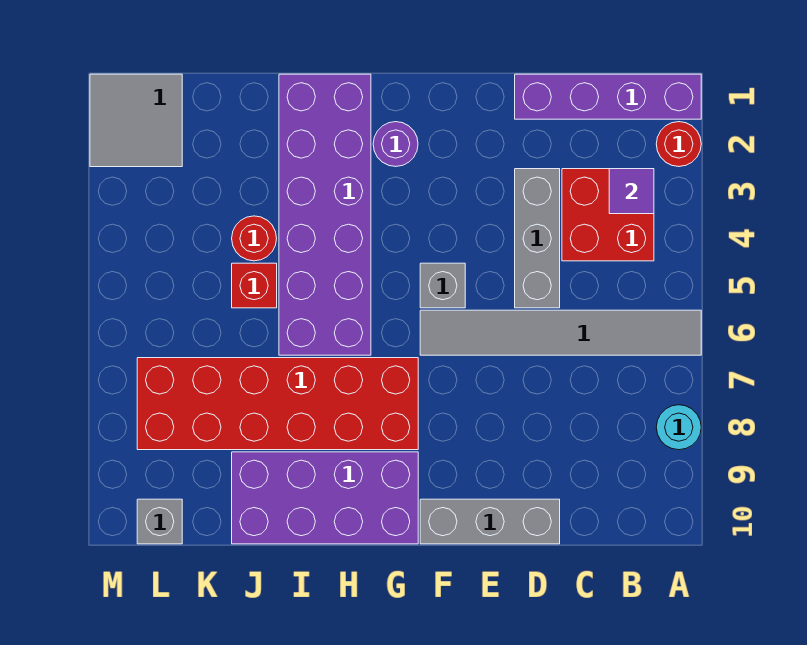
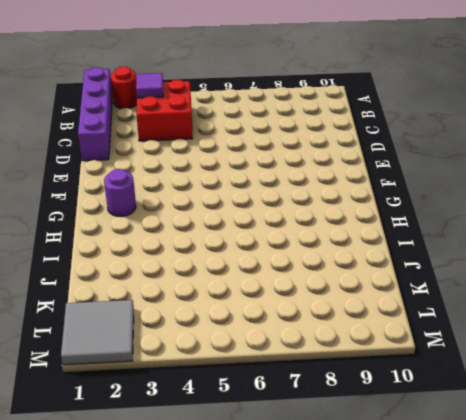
none -> grey 1x6 tile [420,310,701,355]
none -> cyan 1x1 round brick [656,405,701,450]
none -> grey 1x3 brick [515,169,560,308]

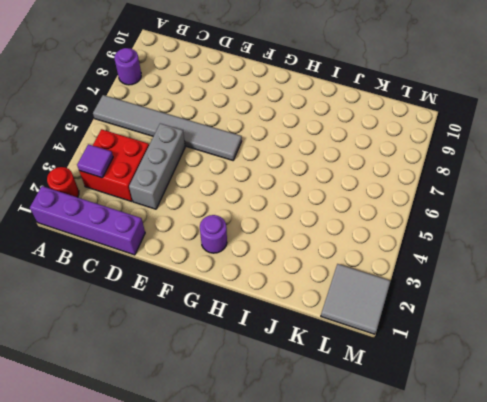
purple 1x1 round brick [114,48,141,85] -> cyan 1x1 round brick [656,405,701,450]
none -> grey 1x3 brick [420,499,560,544]
none -> grey 1x1 brick [420,263,465,308]
none -> red 2x6 brick [137,358,418,450]

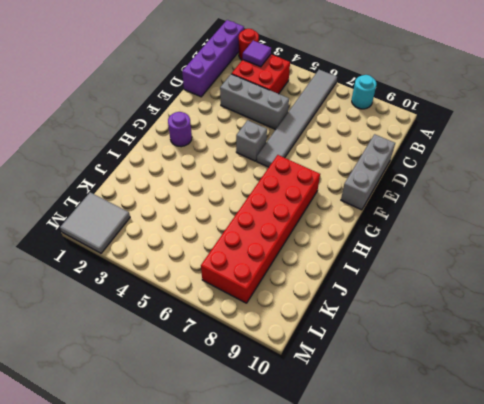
none -> purple 2x4 brick [232,452,418,544]
none -> purple 2x6 brick [279,74,371,355]
none -> red 1x1 round brick [232,216,277,261]

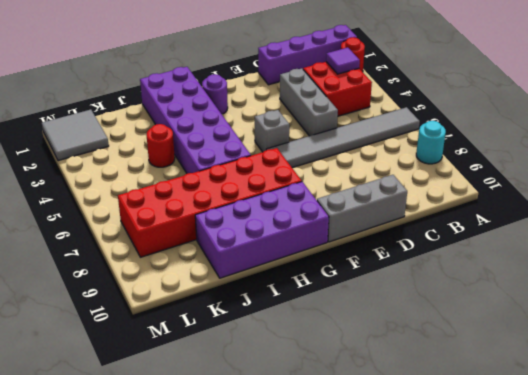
none -> red 1x1 brick [232,263,277,308]
none -> grey 1x1 brick [137,499,182,544]

